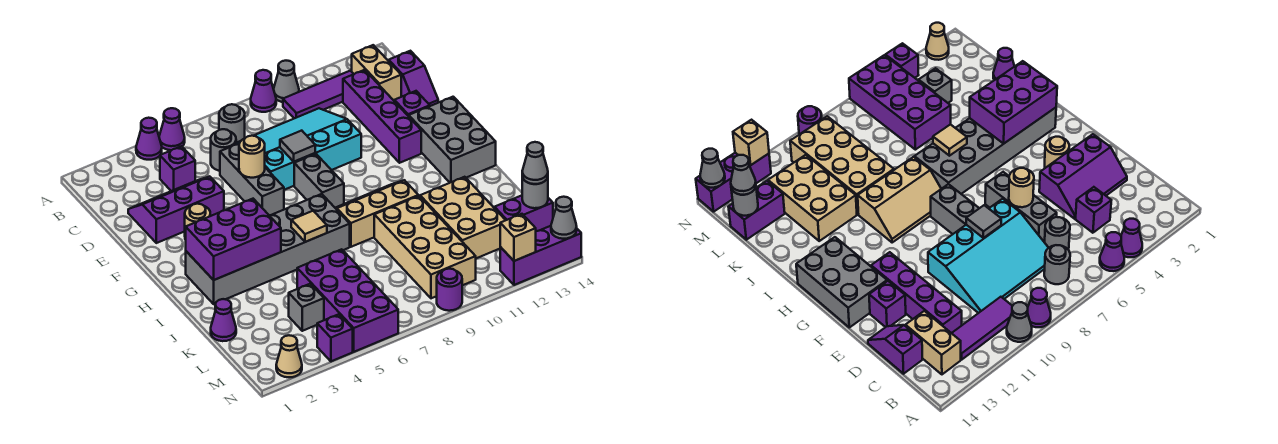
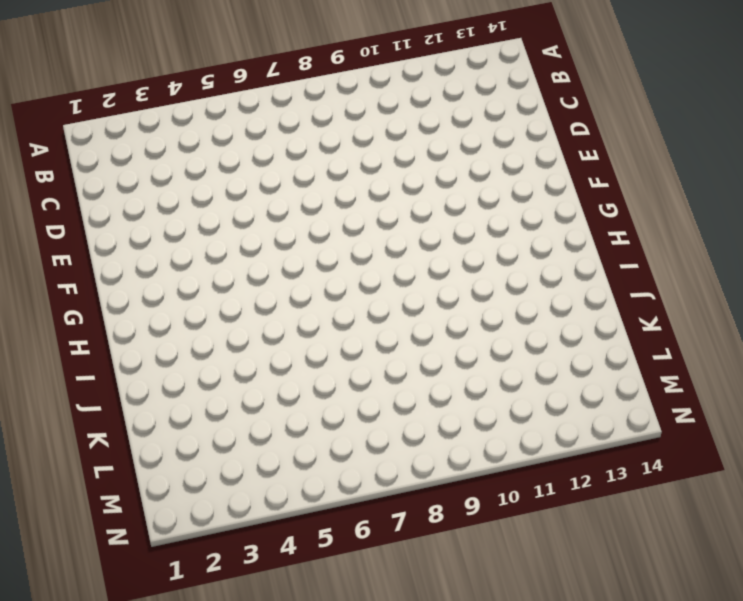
none -> purple 1x1 cone [136,118,162,160]
none -> purple 1x1 cone [159,108,185,150]
none -> purple 1x1 cone [251,70,276,112]
none -> grey 1x1 cone [273,61,299,102]

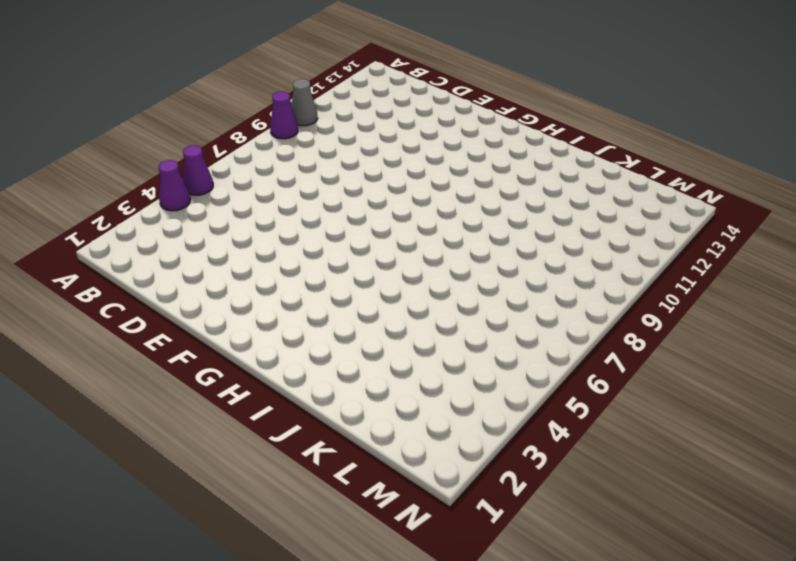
none -> grey 1x1 round brick [219,104,245,143]
none -> purple 1x3 tile [283,71,354,118]
none -> tan 1x2 brick [352,45,401,100]
none -> purple 1x1 brick [160,146,195,191]

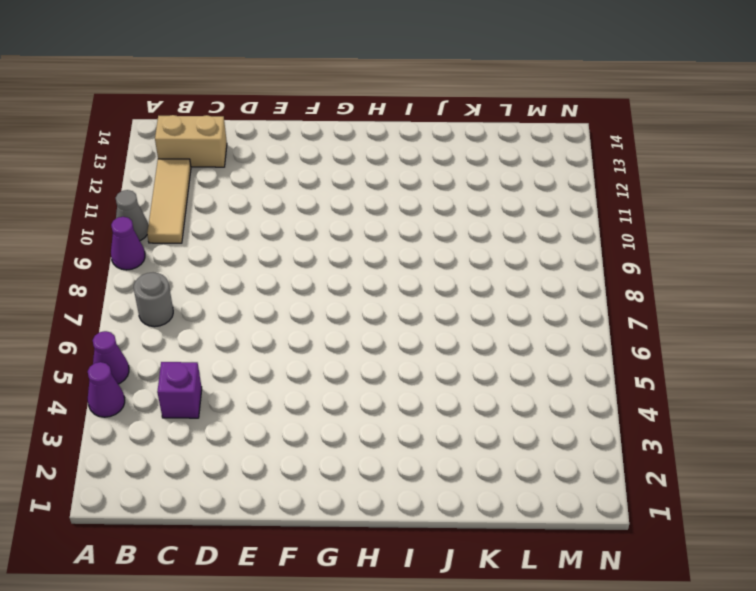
tan 1x3 tile [147,159,191,243] -> purple 1x3 tile [283,71,354,118]
none -> grey 1x1 round brick [211,129,236,171]
none -> cyan 3x4 slope [236,108,361,190]
none -> purple 1x4 brick [343,70,421,163]
none -> purple 1x2 slope [389,51,438,106]

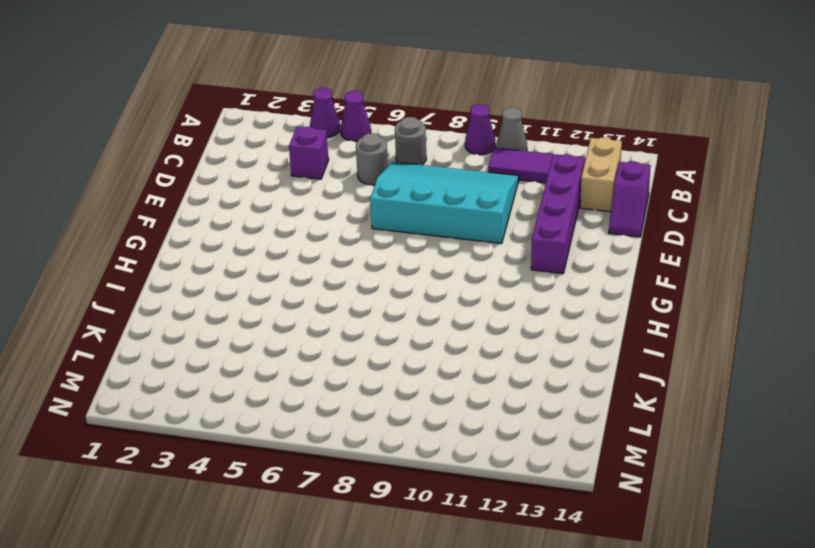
none -> purple 2x3 slope [128,176,224,243]
none -> grey 1x3 brick [220,144,284,216]
none -> purple 1x1 brick [394,91,430,116]
none -> tan 1x1 round brick [185,204,210,240]

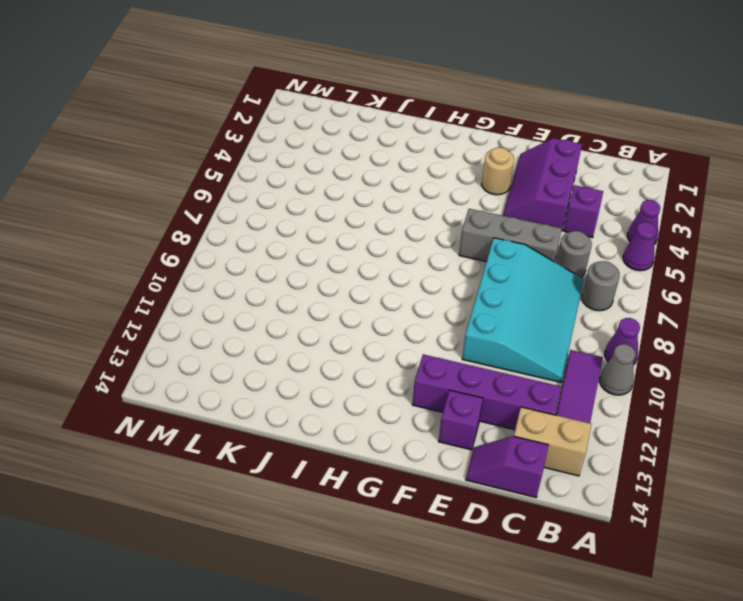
purple 2x3 slope [503,138,582,231] -> purple 2x3 slope turned to [128,176,224,243]
none -> grey 1x2 brick [294,154,344,208]
none -> grey 2x3 brick [409,97,496,183]
none -> grey 2x6 brick [186,194,350,304]
none -> tan 2x3 slope [336,180,418,247]

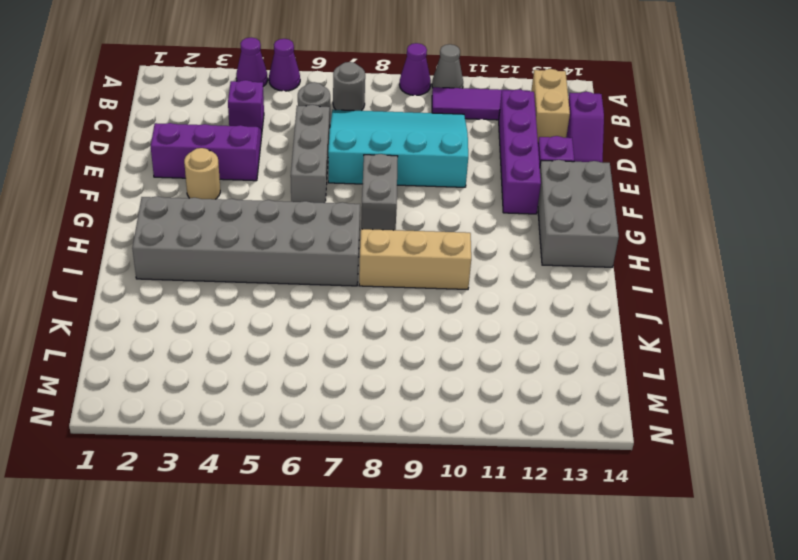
none -> tan 2x4 brick [374,196,476,298]
none -> tan 2x3 brick [420,177,506,258]
none -> purple 1x1 cone [211,299,236,341]
none -> purple 2x4 brick [297,249,398,352]

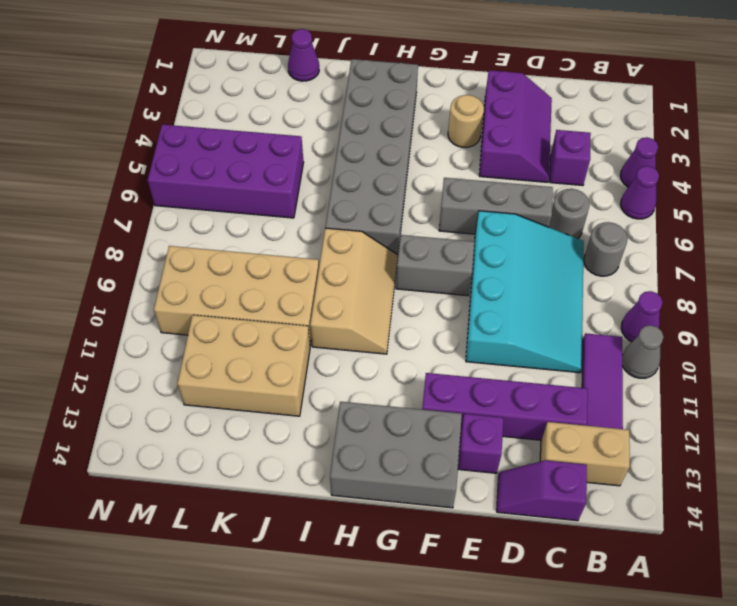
none -> grey 1x1 brick [289,284,324,331]
none -> purple 1x2 brick [495,195,553,231]
none -> tan 1x1 cone [276,335,302,377]
none -> purple 1x1 brick [317,314,353,361]

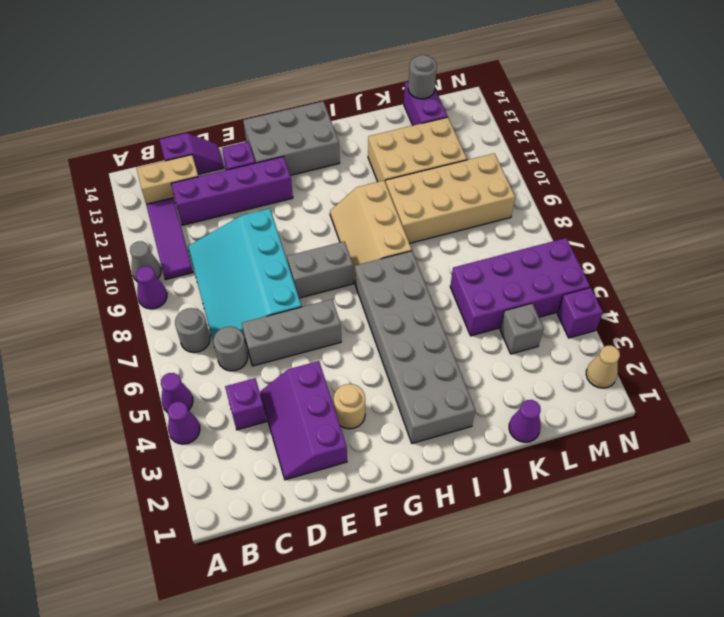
none -> purple 1x1 round brick [437,269,462,311]
none -> purple 1x3 brick [500,226,581,285]
none -> tan 1x1 round brick [239,136,265,178]
none -> grey 1x1 tile [280,131,315,162]

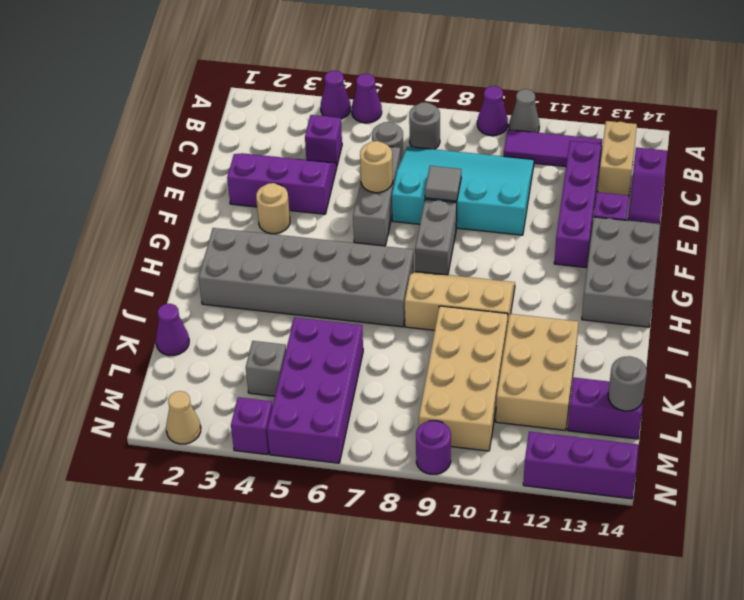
none -> purple 2x3 brick [186,199,281,280]
none -> tan 1x1 tile [291,211,327,242]
none -> tan 1x1 brick [500,214,536,261]
none -> grey 1x1 cone [551,197,577,239]

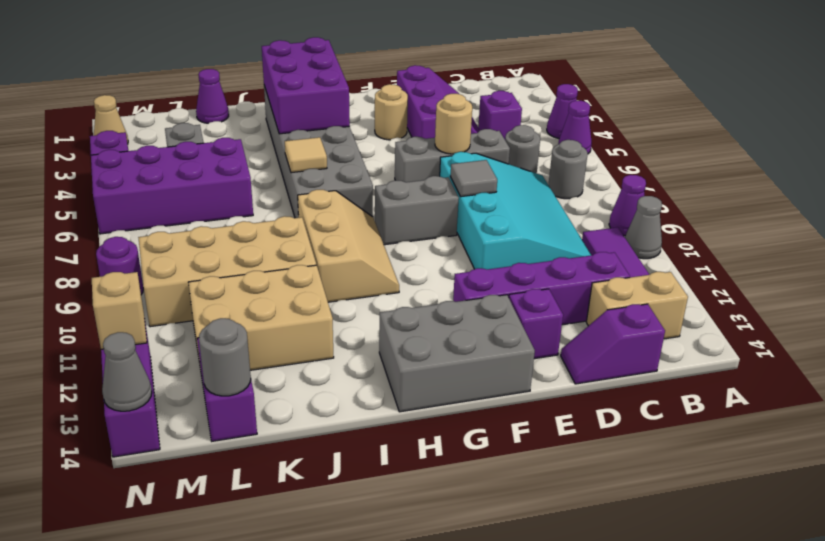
none -> grey 1x1 cone [522,142,548,184]

